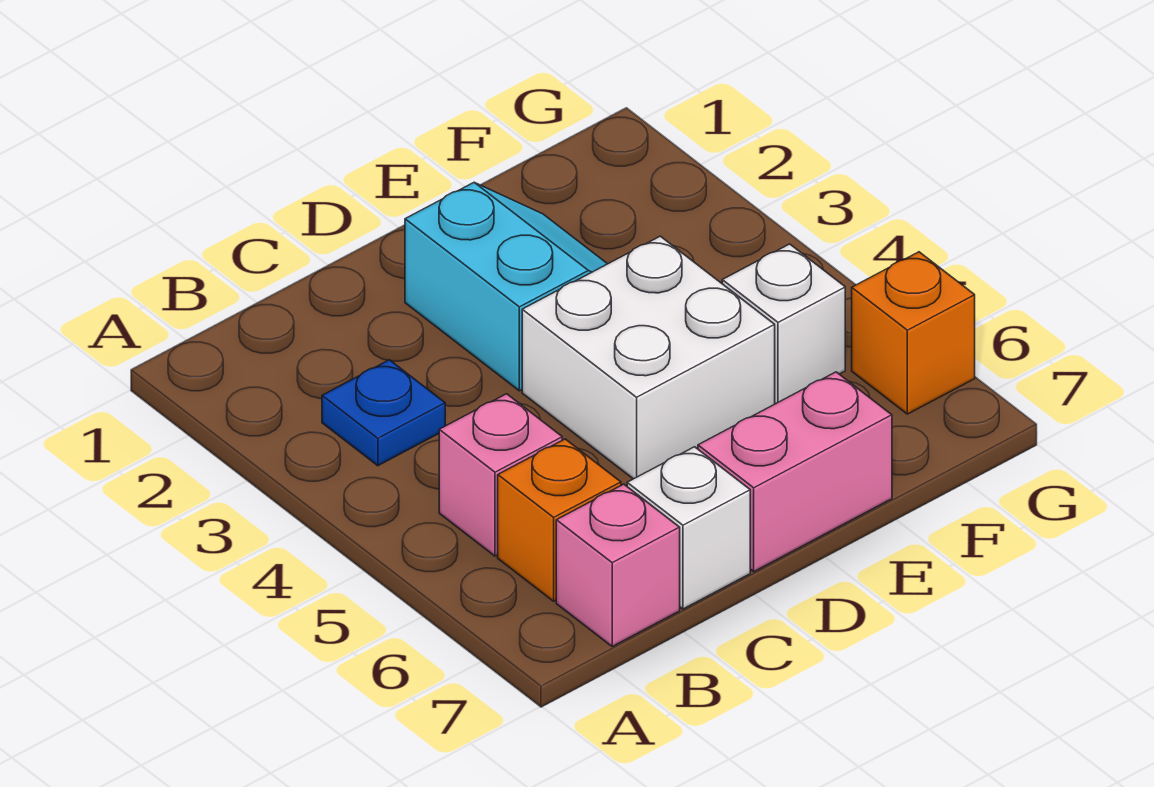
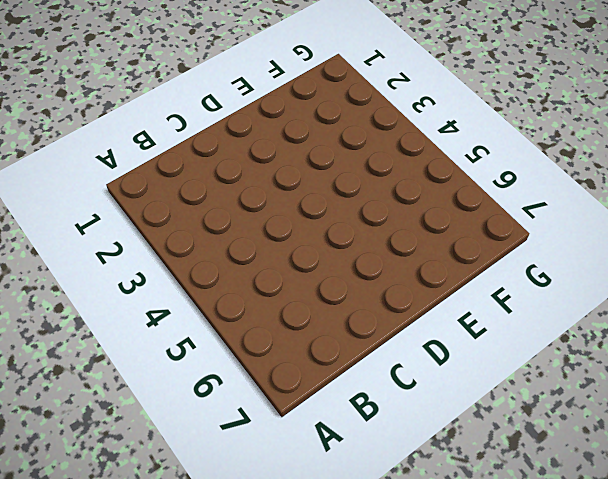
none -> blue 1x1 plate [322,360,445,466]
none -> pink 1x1 brick [439,394,562,556]

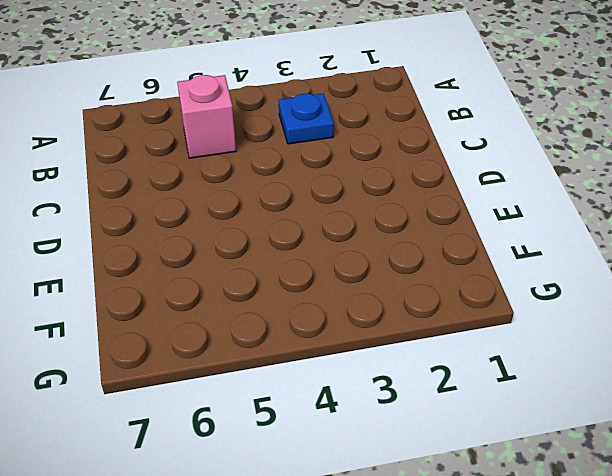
none -> orange 1x1 brick [498,439,621,601]
none -> pink 1x1 brick [556,484,680,646]

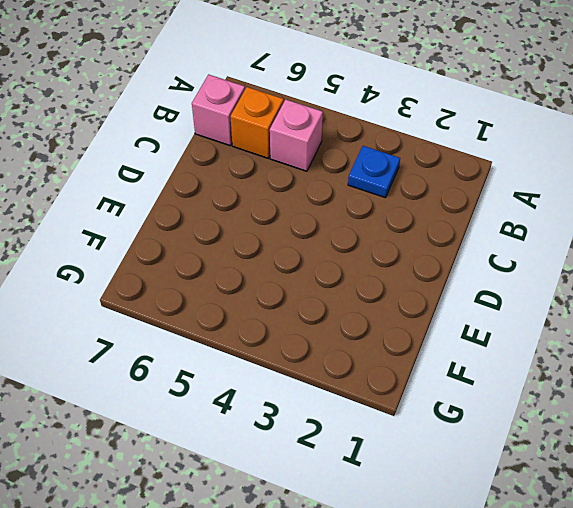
none -> white 1x1 brick [627,447,750,609]
none -> cyan 2x2 slope [405,183,607,391]

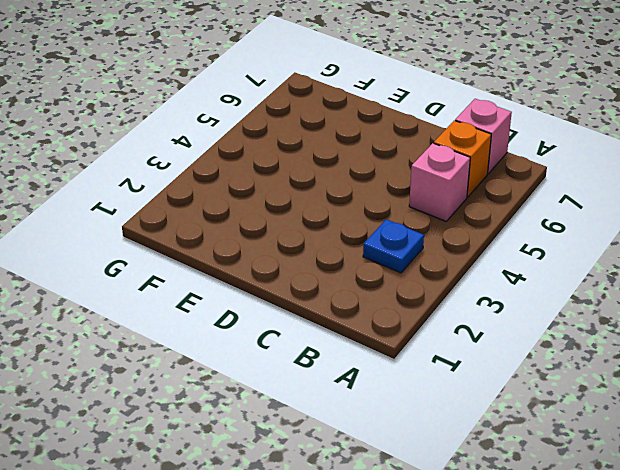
none -> white 1x1 brick [627,447,750,609]
none -> cyan 2x2 slope [405,183,607,391]

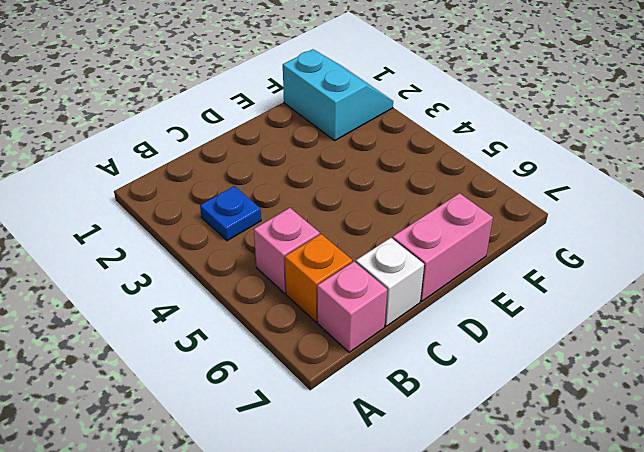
cyan 2x2 slope [283,49,393,140] -> cyan 2x2 slope moved to [405,183,607,391]
none -> white 2x2 brick [522,236,775,479]
none -> white 1x1 brick [722,244,845,404]

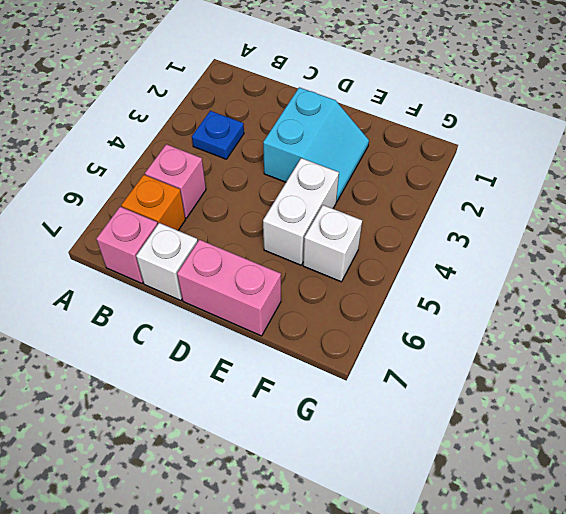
white 1x2 brick [263,158,339,265] -> white 2x2 brick [522,236,775,479]
none -> orange 1x1 brick [852,252,975,414]

